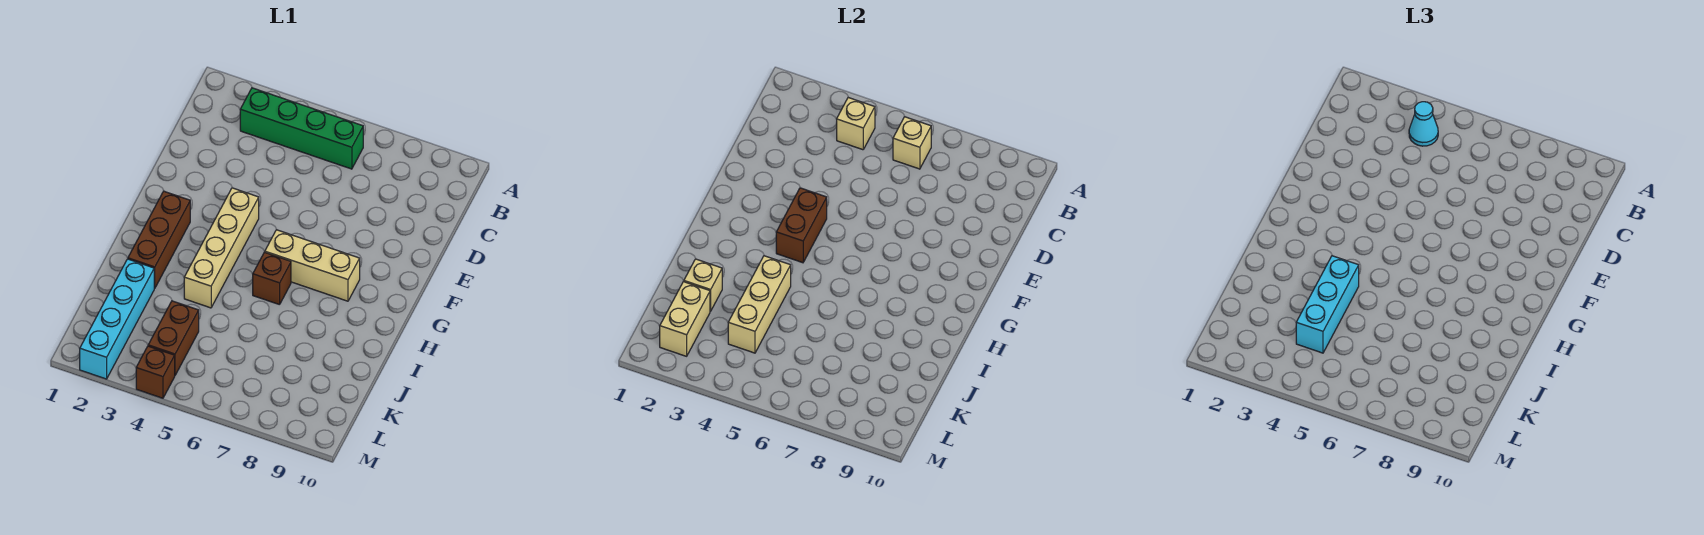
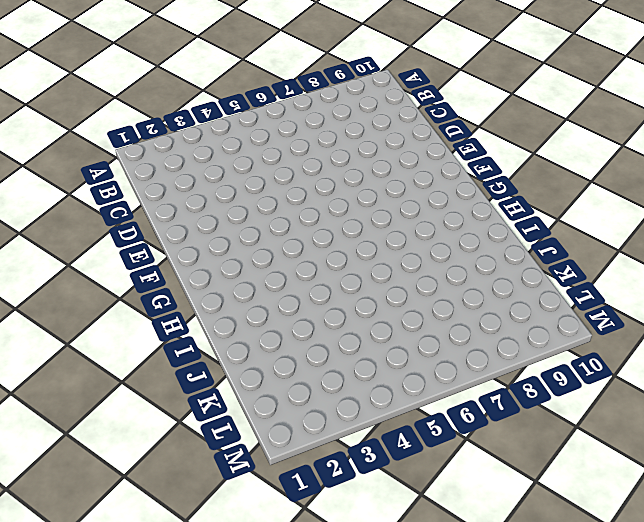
none -> green 1x4 brick [240,88,363,169]
none -> tan 1x4 brick [184,188,259,308]
none -> brown 1x3 brick [128,191,190,288]

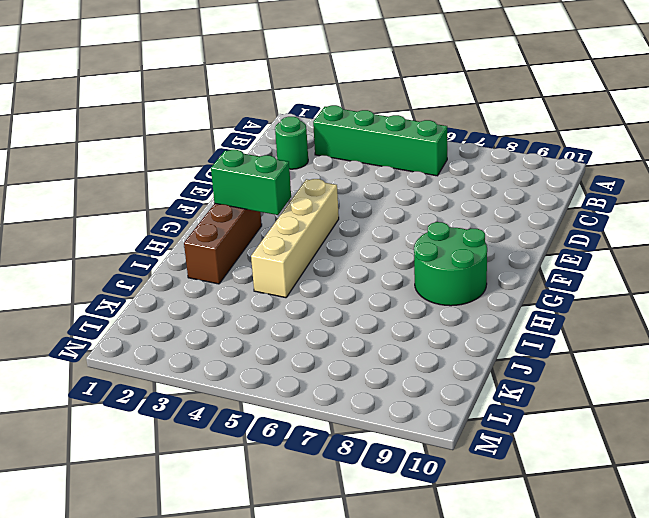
green 1x1 round brick [275,117,308,169] -> none
green 1x2 brick [211,150,291,215] -> none
green 2x2 round brick [414,222,487,306] -> tan 1x3 brick [265,230,360,301]
none -> brown 1x1 brick [253,252,291,305]
none -> cyan 1x4 brick [80,259,155,379]
none -> brown 1x2 brick [148,301,199,375]

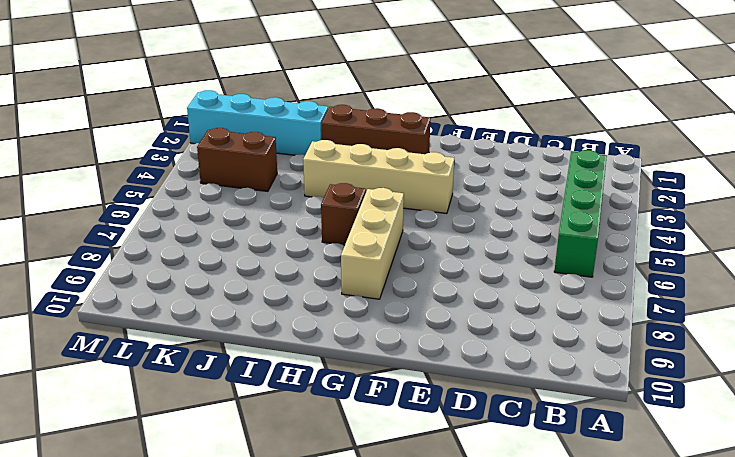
none -> brown 1x1 brick [136,346,175,398]
none -> tan 1x1 brick [837,97,875,150]
none -> tan 1x1 brick [893,117,931,169]

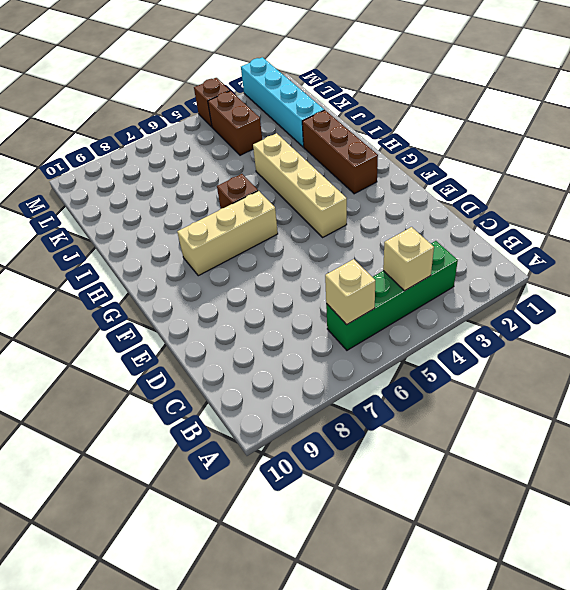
none -> brown 1x2 brick [776,188,827,263]
none -> tan 1x3 brick [728,256,791,353]
none -> tan 1x1 brick [684,259,722,311]

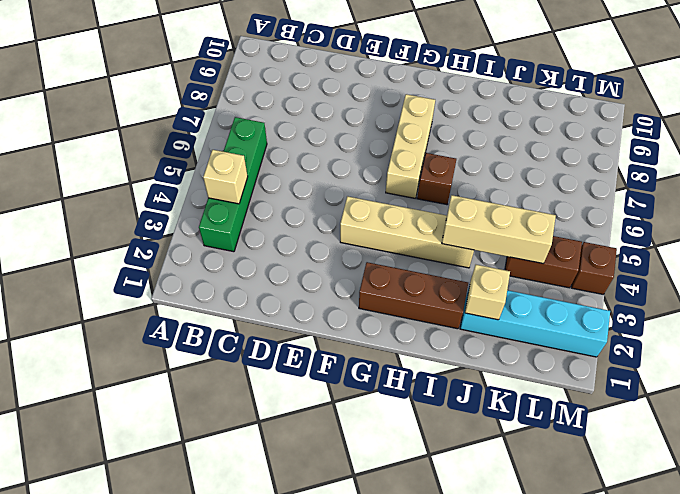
none -> tan 1x1 brick [893,117,931,169]
none -> brown 1x2 brick [776,188,827,263]
none -> tan 1x2 brick [660,282,710,356]

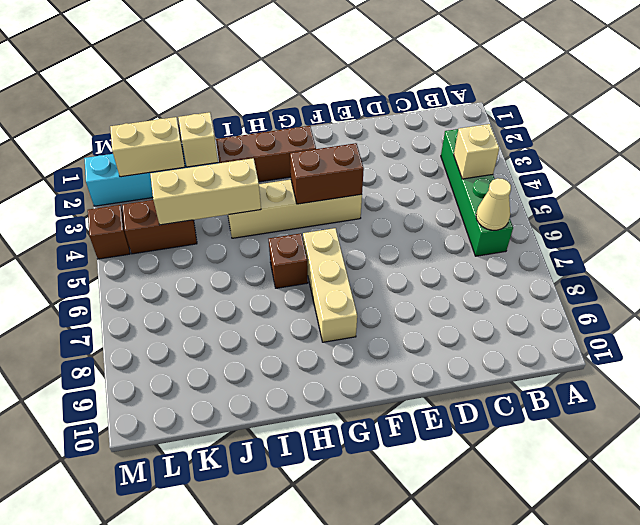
tan 1x1 cone [476,178,511,230] -> tan 1x1 brick [893,117,931,169]
none -> cyan 1x1 cone [1409,102,1438,146]
none -> cyan 1x3 brick [1296,256,1359,353]

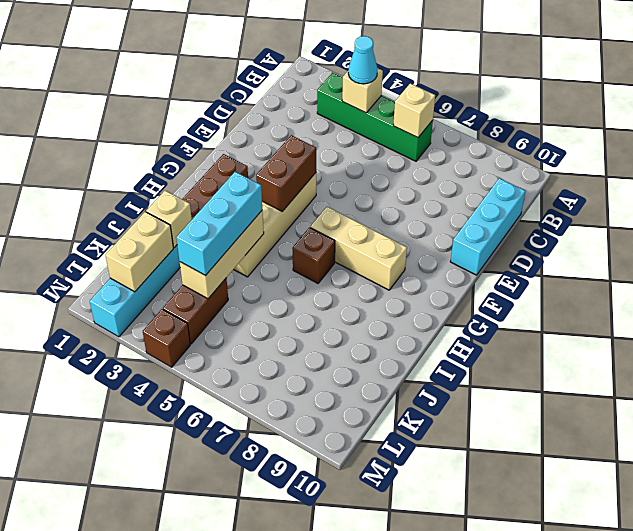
cyan 1x3 brick [450,178,525,275] -> none

